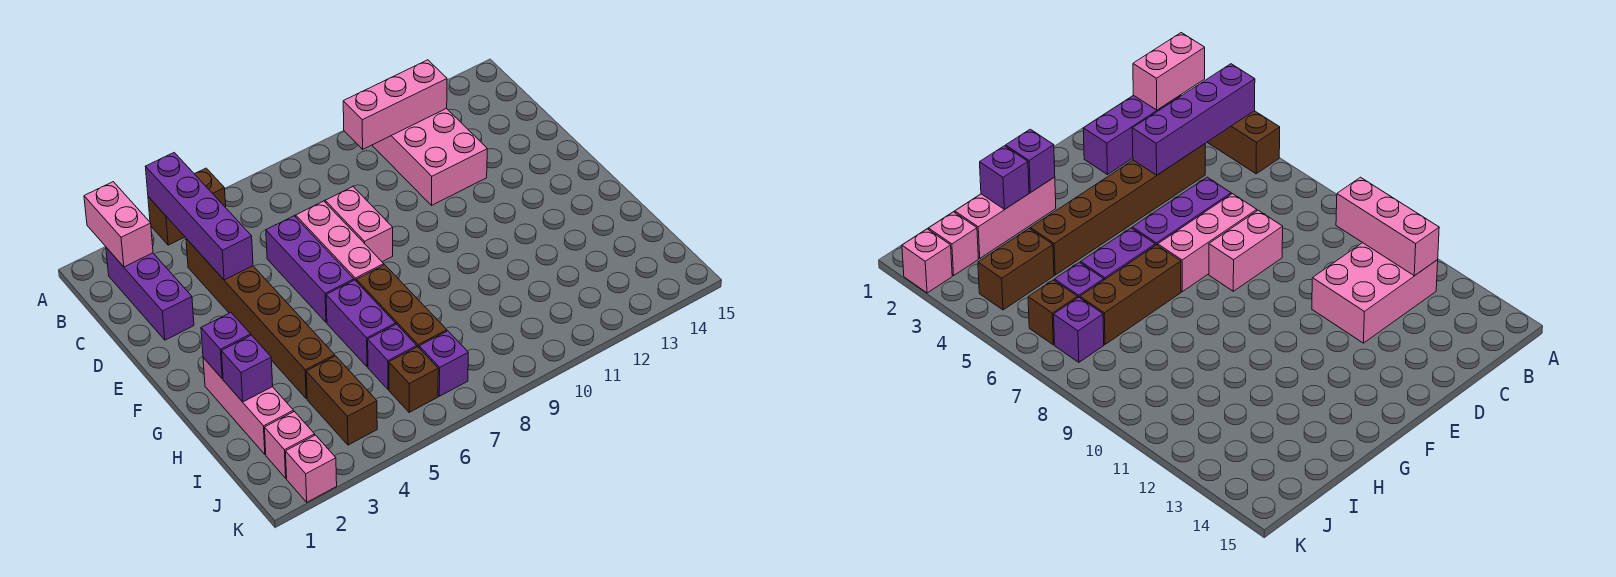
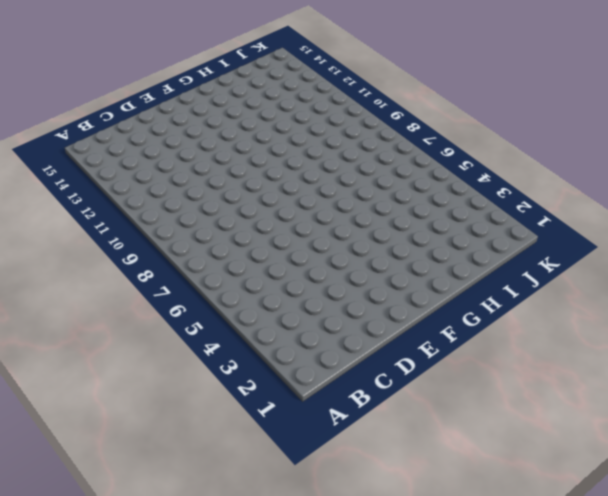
none -> brown 1x2 brick [148,168,226,245]
none -> purple 1x3 brick [106,247,194,340]
none -> pink 2x3 brick [373,108,487,205]

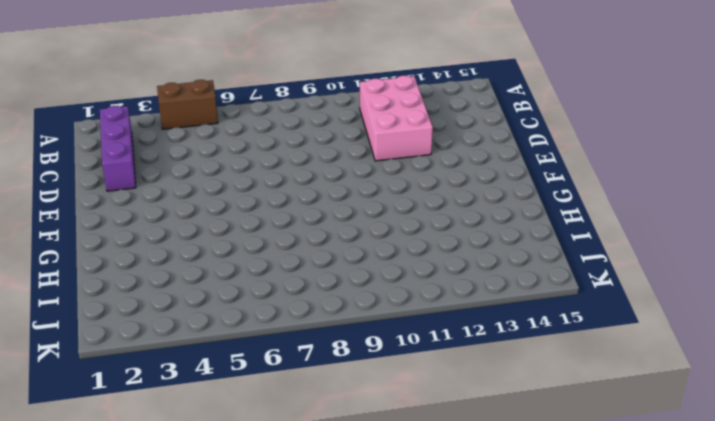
none -> brown 1x6 brick [186,239,335,399]
none -> purple 1x3 brick [266,216,354,322]
none -> pink 1x3 brick [296,201,384,281]

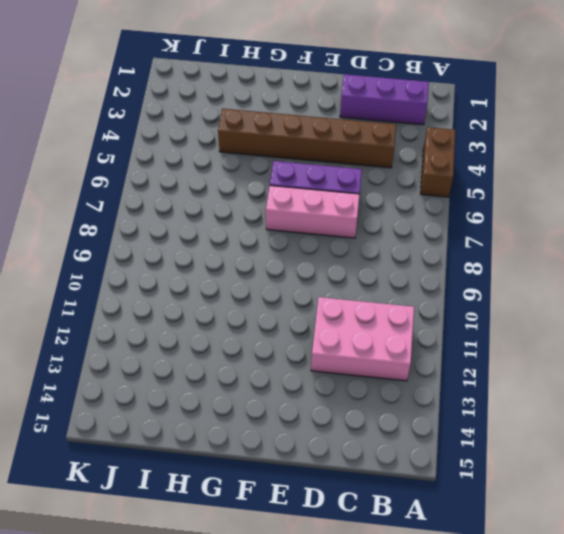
none -> pink 1x2 brick [325,187,393,262]
none -> pink 1x3 brick [203,358,294,454]
none -> purple 1x2 brick [326,280,396,367]

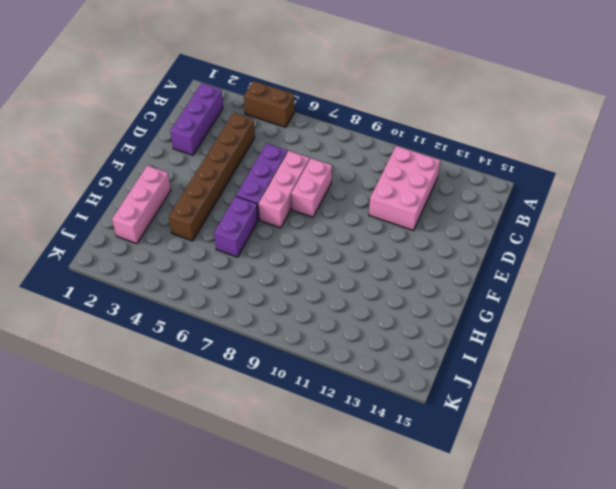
none -> brown 1x3 brick [356,265,447,347]
none -> brown 1x2 brick [306,356,377,445]
none -> purple 1x1 brick [368,324,417,389]

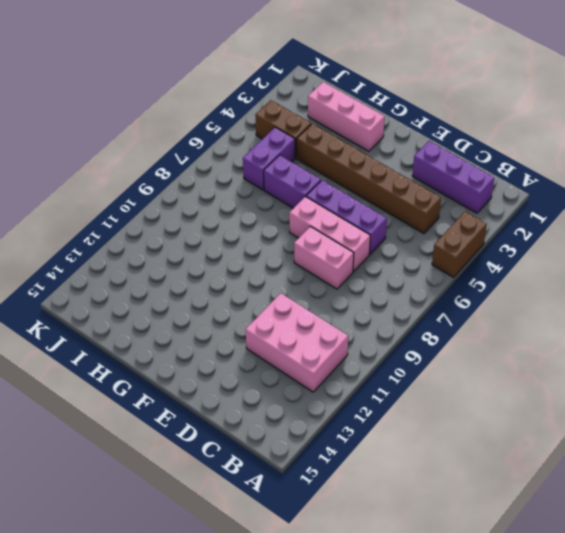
purple 1x2 brick [243,127,295,190] -> purple 1x1 brick [368,324,417,389]
none -> brown 1x3 brick [356,265,447,347]
none -> pink 1x1 brick [265,412,315,478]
none -> brown 1x1 brick [389,347,438,412]

